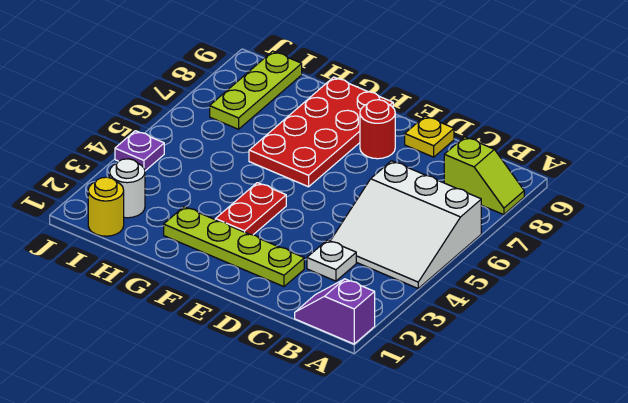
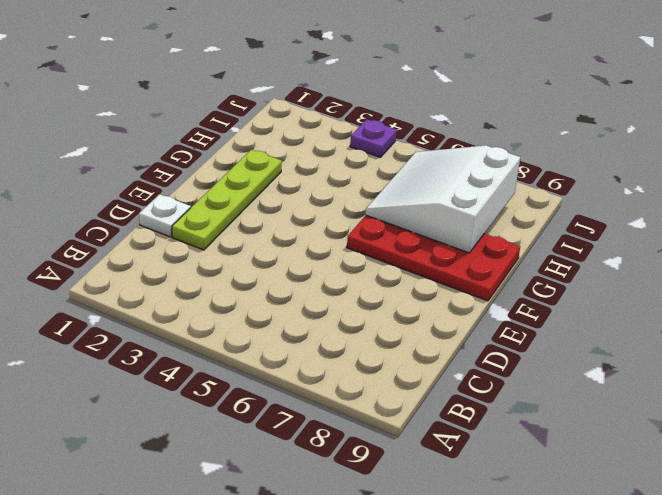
white 1x1 plate [139,194,191,237] -> white 1x1 plate moved to [307,240,356,281]
white 3x3 slope [366,145,520,253] -> white 3x3 slope moved to [331,161,481,288]
none -> purple 1x2 slope [295,279,375,344]
none -> lime 1x2 slope [444,137,524,215]
none -> yellow 1x1 plate [405,116,454,157]

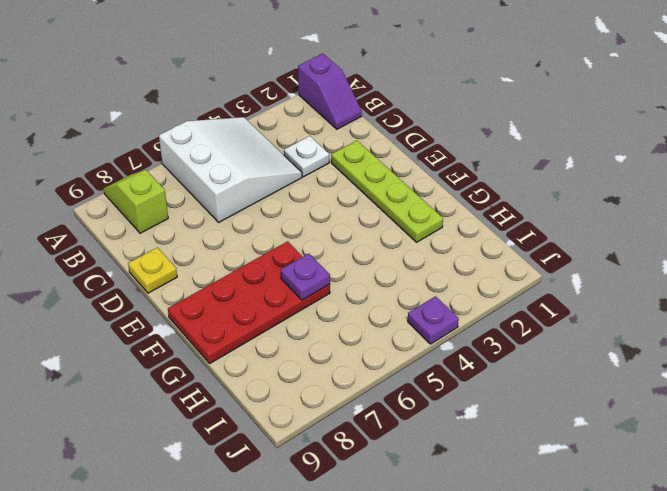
purple 1x1 plate [281,254,330,300] -> none
none -> red 1x1 round brick [360,100,395,159]
none -> red 1x2 plate [215,183,286,235]
none -> yellow 1x1 round brick [88,177,124,236]

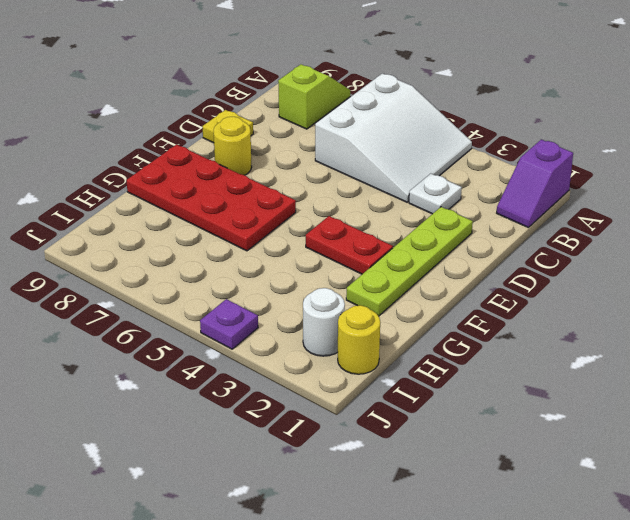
yellow 1x1 round brick [214,117,252,175] -> red 1x1 round brick [360,100,395,159]
none -> lime 1x3 plate [210,51,302,129]

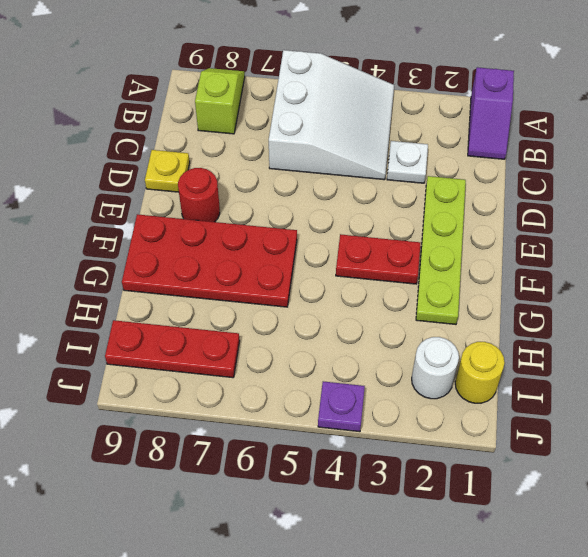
red 1x3 plate [105,320,240,378] -> lime 1x3 plate [210,51,302,129]

